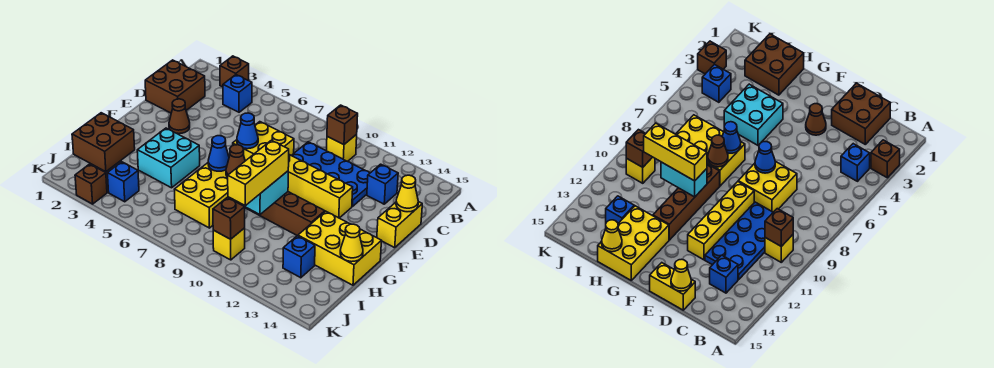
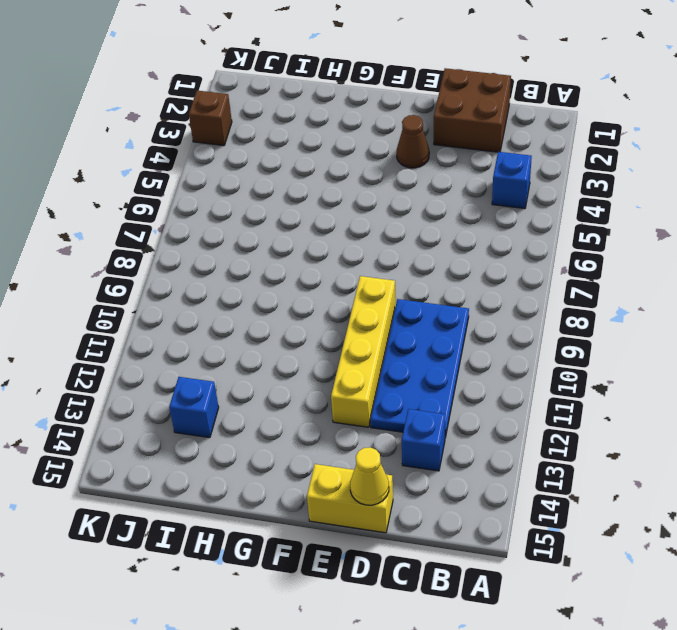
none -> brown 1x1 brick [220,56,249,87]
none -> yellow 1x1 brick [326,134,357,162]
none -> yellow 2x2 brick [233,122,294,161]

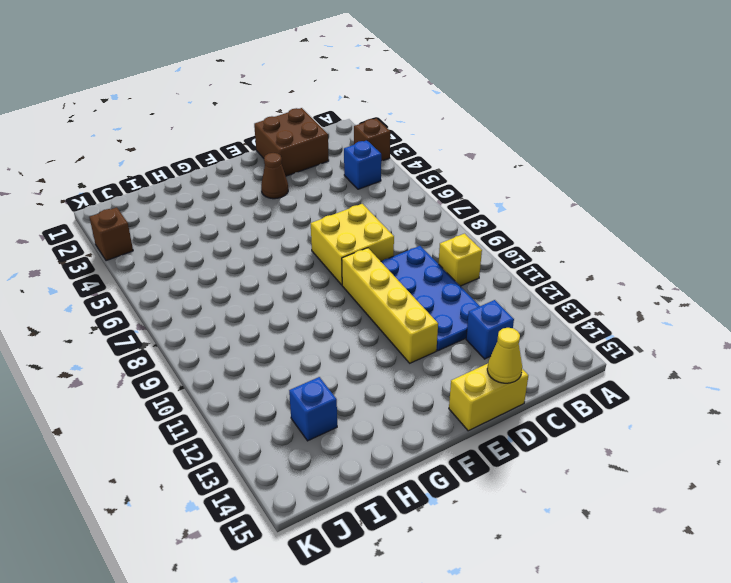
none -> cyan 2x2 brick [137,128,200,188]
none -> yellow 2x3 brick [174,163,239,228]
none -> brown 1x4 brick [239,192,325,236]

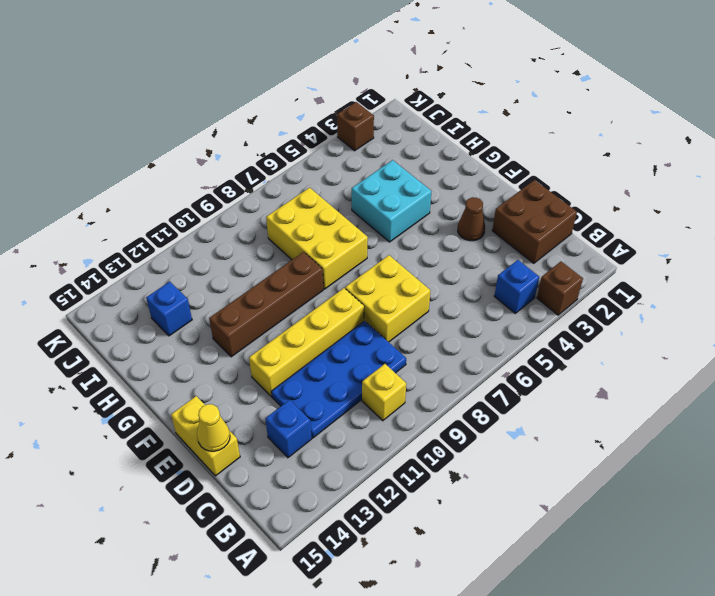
none -> yellow 2x3 brick [298,211,381,285]
none -> brown 2x2 brick [72,113,135,172]
none -> blue 1x1 brick [107,162,139,202]

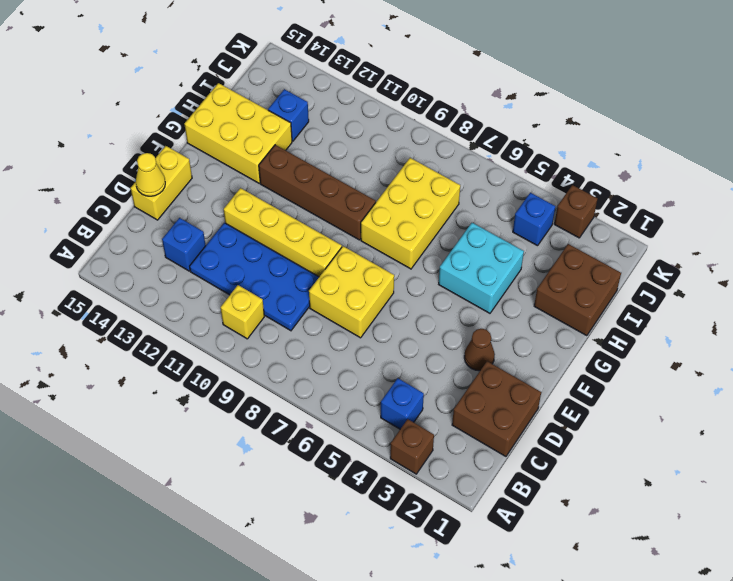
none -> yellow 1x1 brick [213,228,245,260]
none -> brown 1x1 brick [327,105,358,145]
none -> blue 1x1 cone [237,113,258,149]

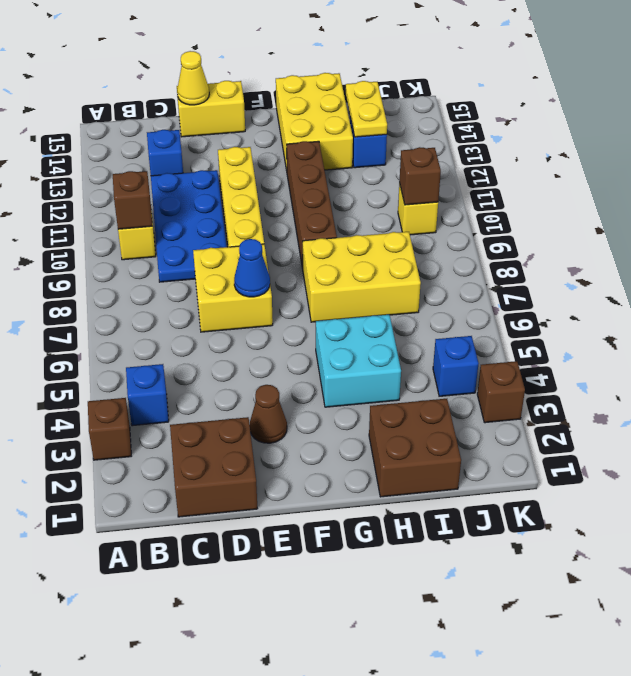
yellow 1x2 plate [346,81,387,137] -> none
none -> blue 1x1 cone [208,136,229,171]
none -> brown 1x1 cone [226,145,245,177]
none -> cyan 1x2 brick [243,171,288,214]

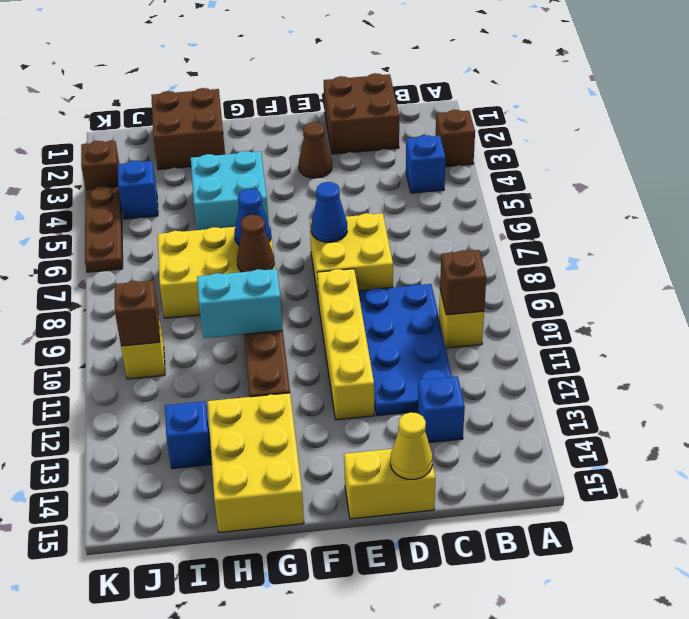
brown 1x3 plate [85,186,123,272] -> none
none -> yellow 1x1 cone [340,224,363,262]
none -> yellow 1x3 brick [228,140,289,206]

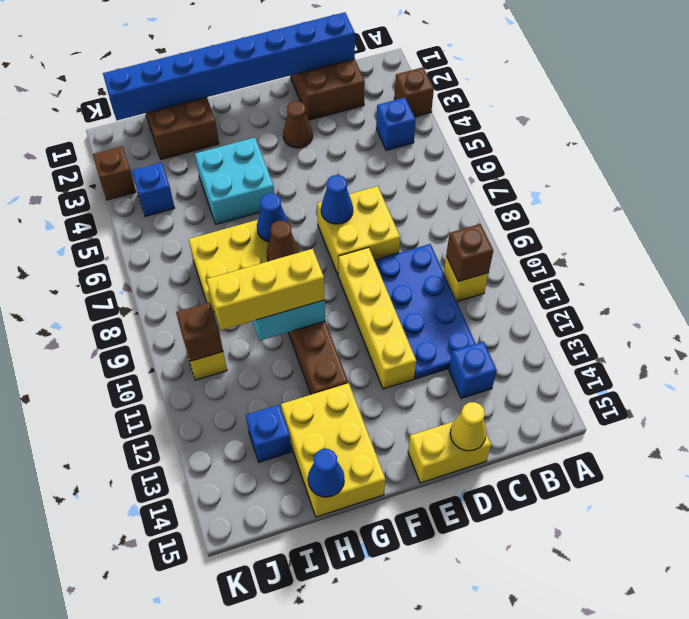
blue 1x8 brick [103,12,355,120] -> none
blue 1x1 cone [308,449,344,497] -> yellow 1x1 cone [340,224,363,262]

